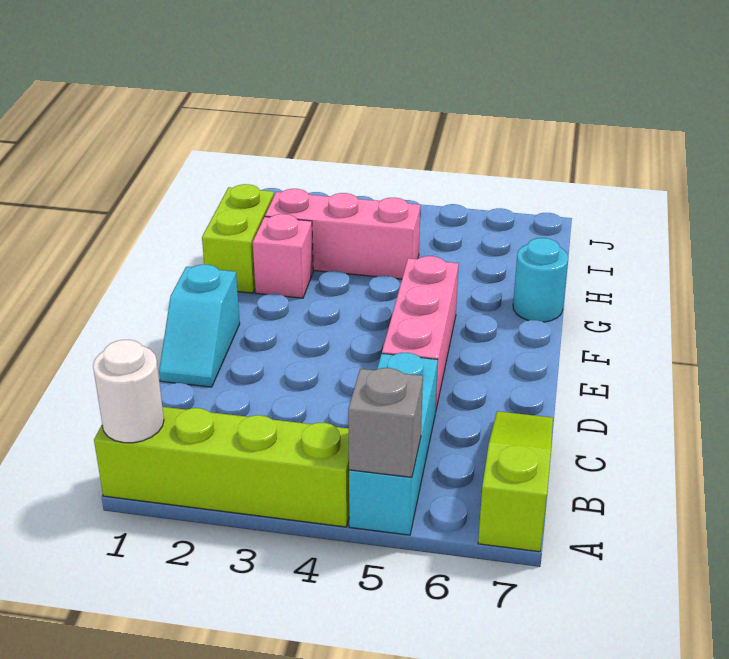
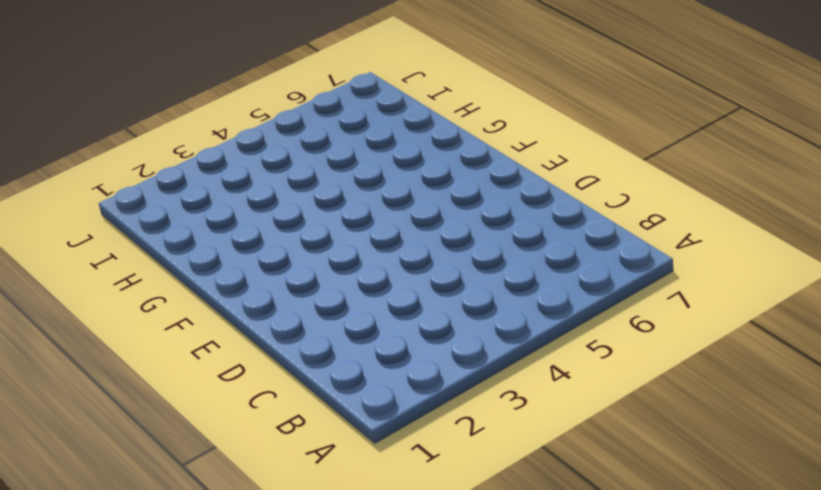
none -> lime 1x4 brick [94,407,349,527]
none -> cyan 1x3 brick [349,353,438,535]

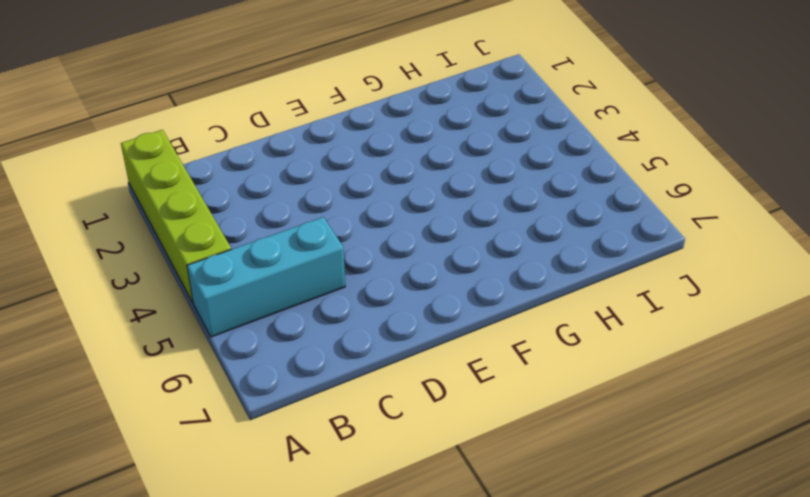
none -> lime 1x3 slope [478,411,553,552]
none -> cyan 1x2 slope [159,265,240,387]

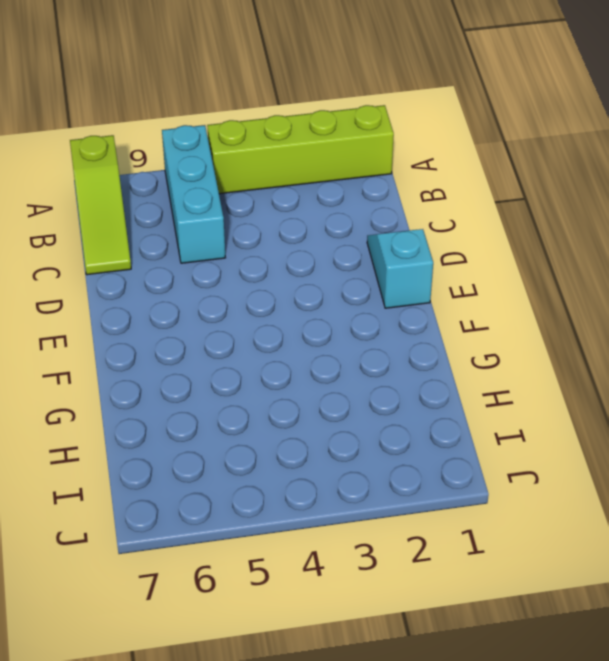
none -> pink 1x3 brick [382,256,459,412]
none -> lime 1x2 brick [202,184,274,293]

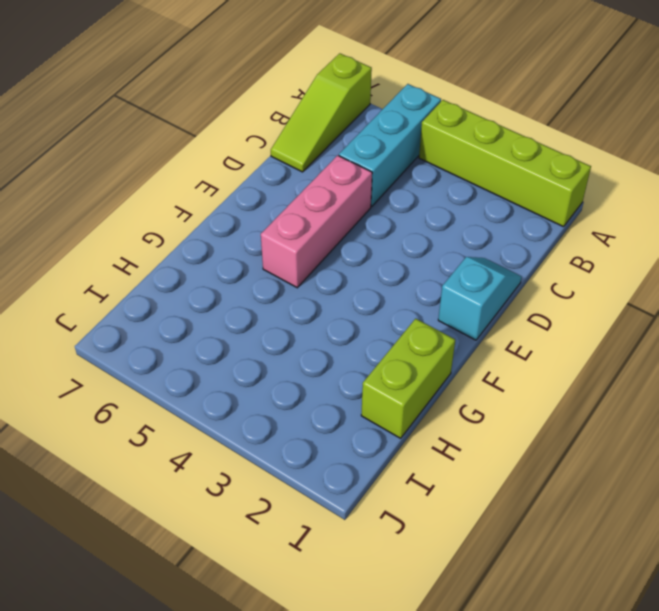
none -> pink 1x1 brick [253,214,313,298]
none -> cyan 1x1 round brick [513,238,568,322]

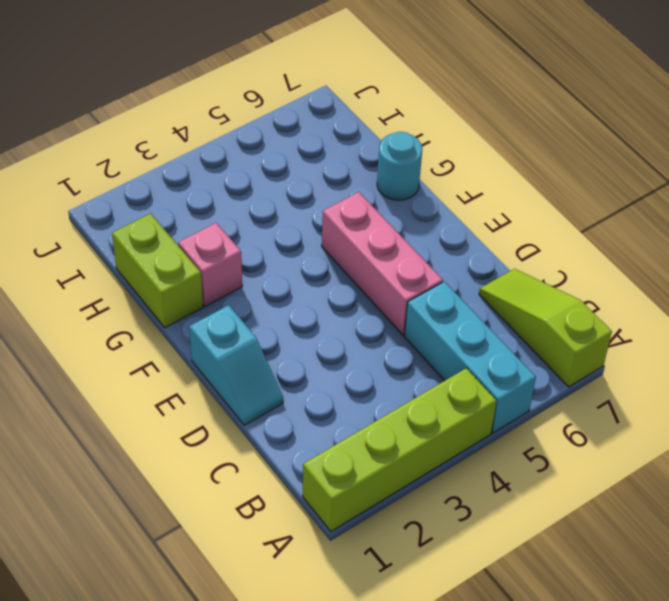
none -> pink 1x3 brick [265,189,420,279]
none -> white 1x1 round brick [93,340,164,443]

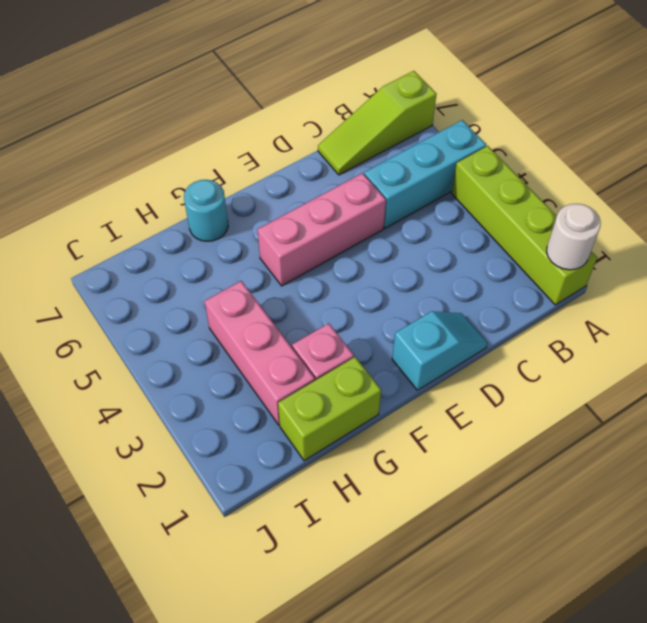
none -> grey 1x1 brick [348,368,423,477]

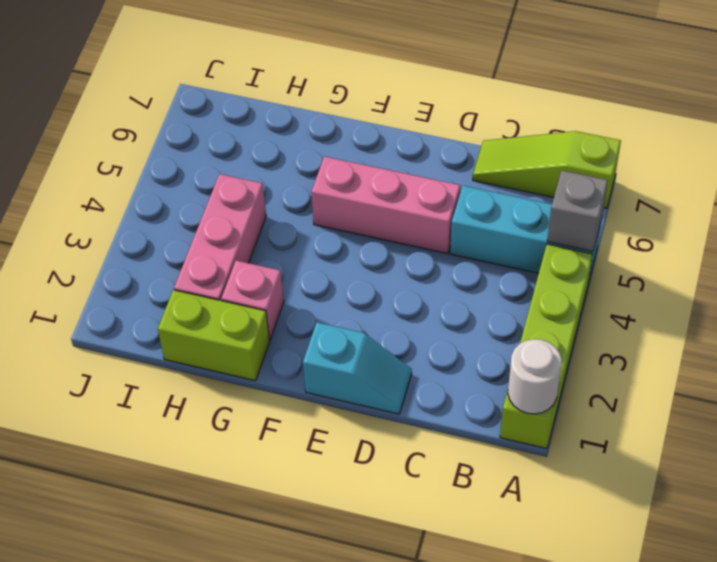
none -> cyan 1x1 round brick [513,238,568,322]

